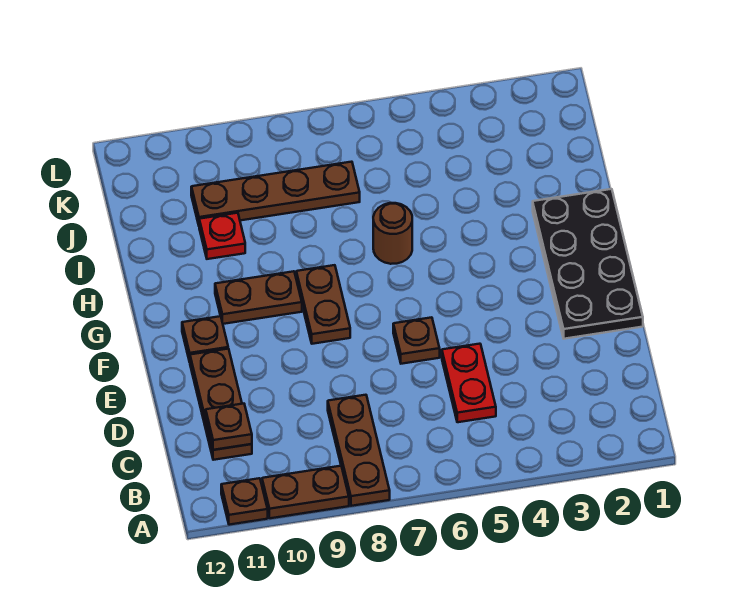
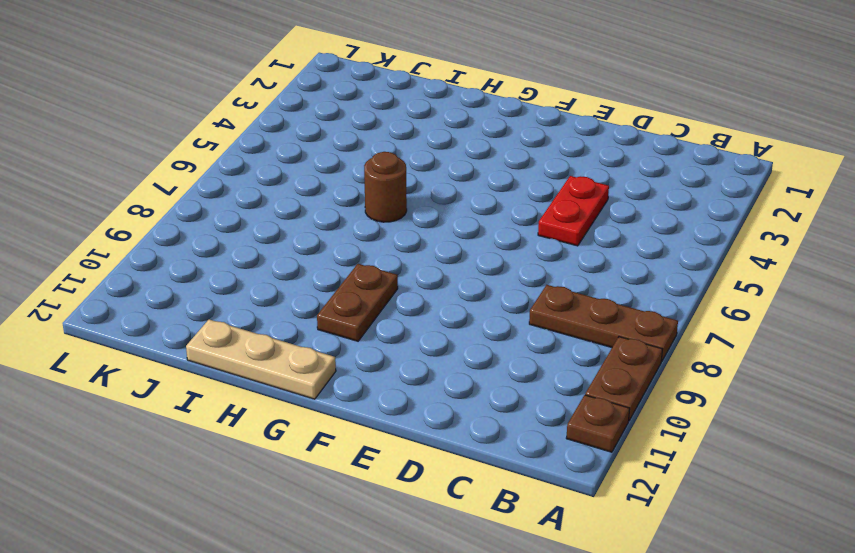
red 1x2 plate [538,176,609,246] -> red 1x2 plate turned to [442,344,496,422]
tan 1x3 plate [186,319,336,399] -> none
none -> brown 1x3 plate [190,349,252,460]
none -> black 2x4 plate [533,189,643,339]
none -> brown 1x1 plate [393,317,440,364]

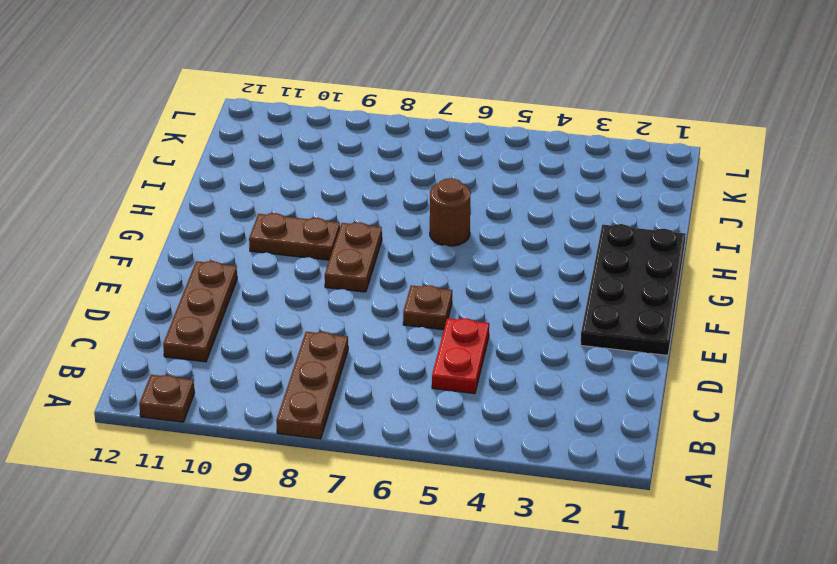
none -> brown 1x2 plate [262,466,349,518]
none -> brown 1x1 plate [182,316,228,362]
none -> red 1x1 plate [199,213,245,259]

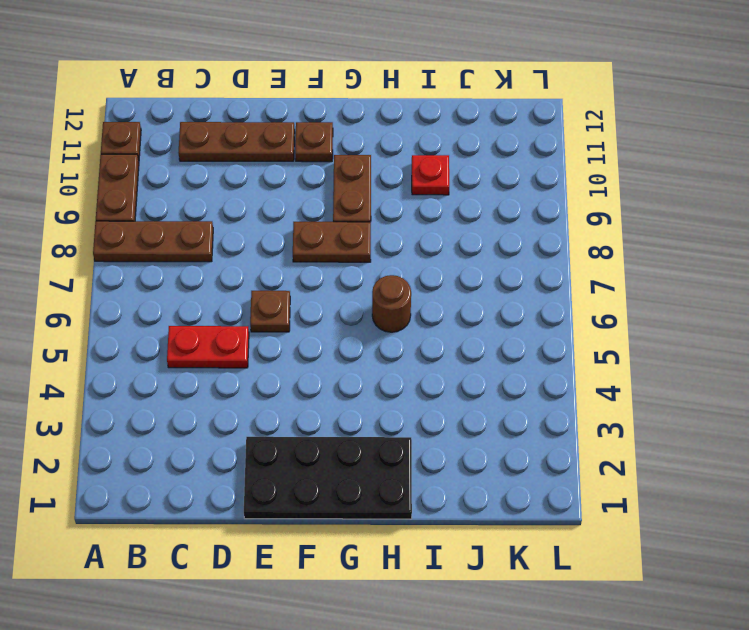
none -> brown 1x4 plate [191,162,360,225]
none -> brown 1x1 plate [206,404,252,450]

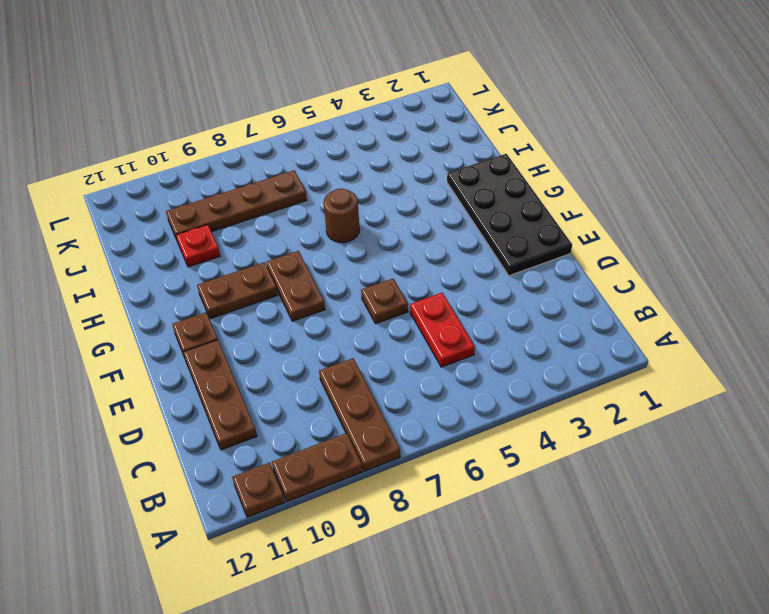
none -> brown 1x1 plate [206,404,252,450]

